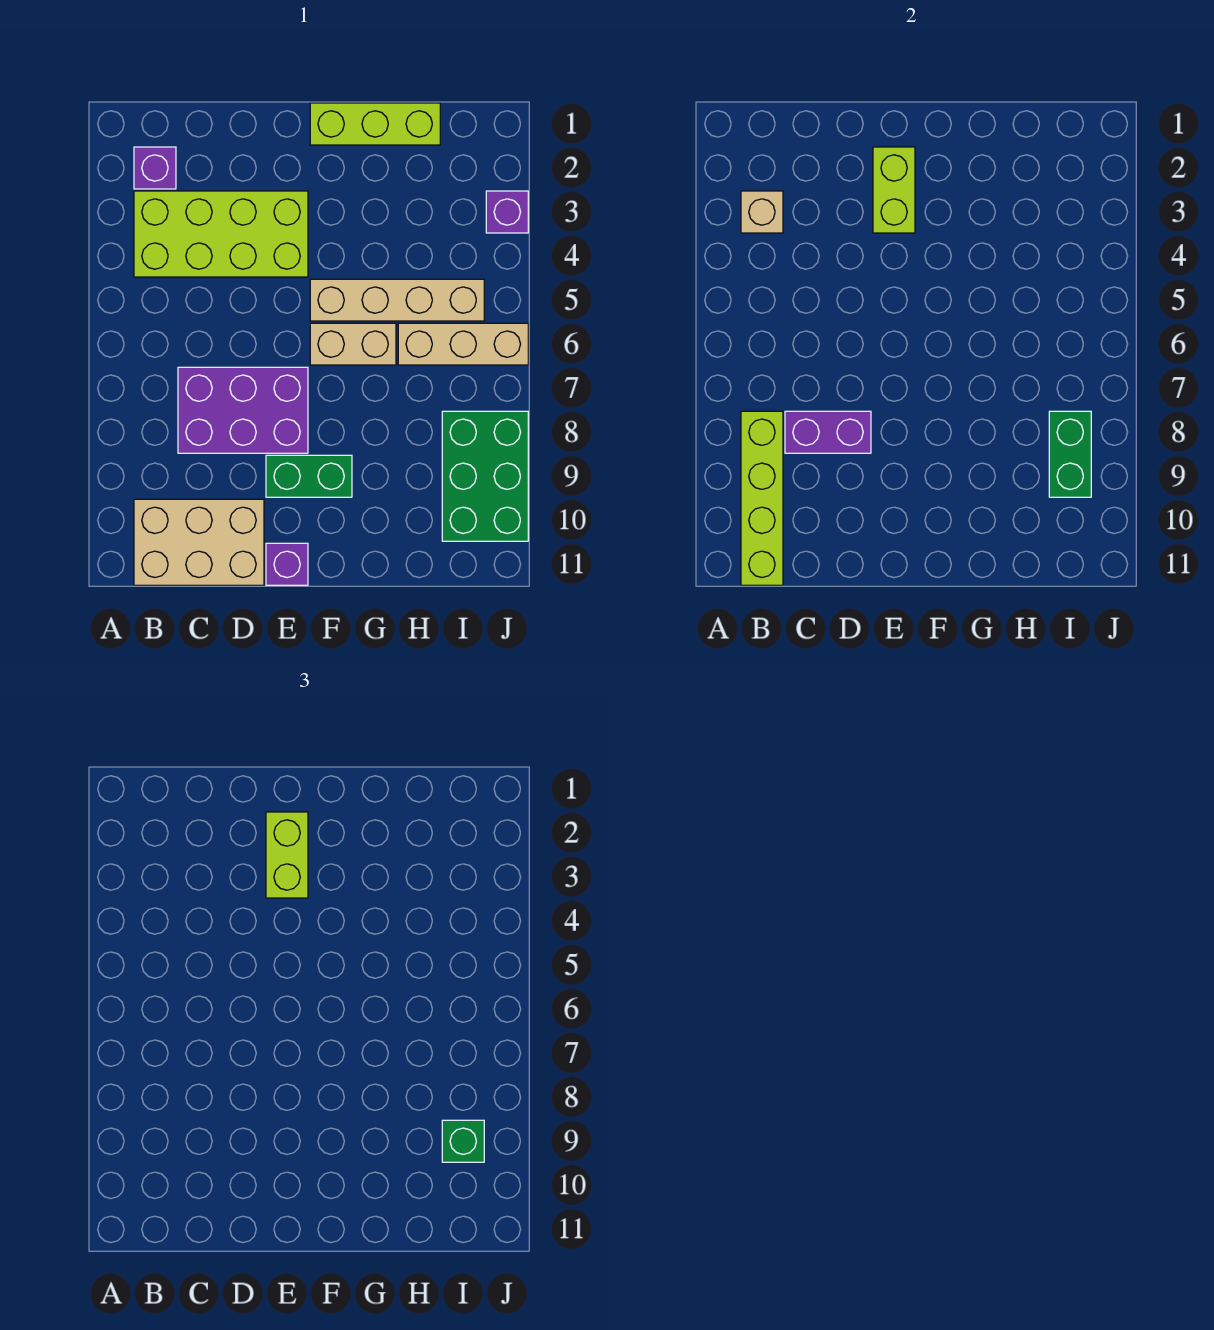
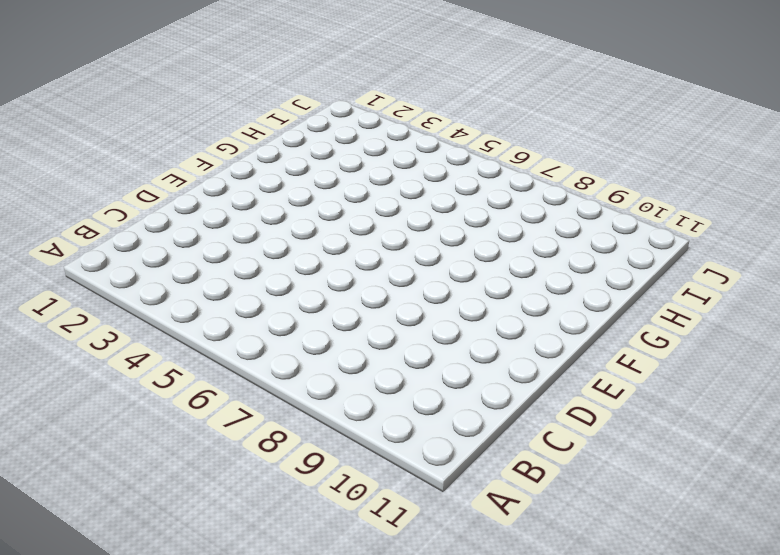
none -> purple 1x1 brick [134,147,176,189]
none -> lime 2x4 brick [134,191,308,277]
none -> tan 2x3 brick [134,499,264,585]

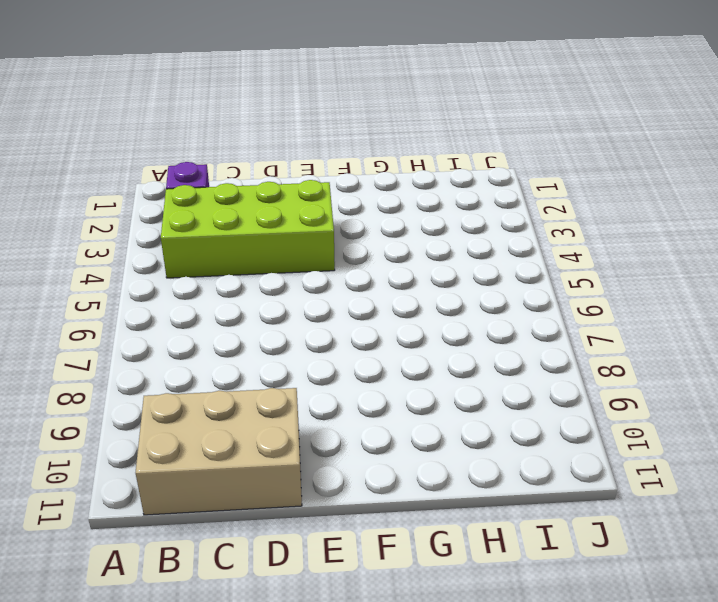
none -> purple 2x3 brick [178,367,308,453]
none -> green 1x2 brick [266,455,352,497]
none -> purple 1x1 brick [266,543,308,585]

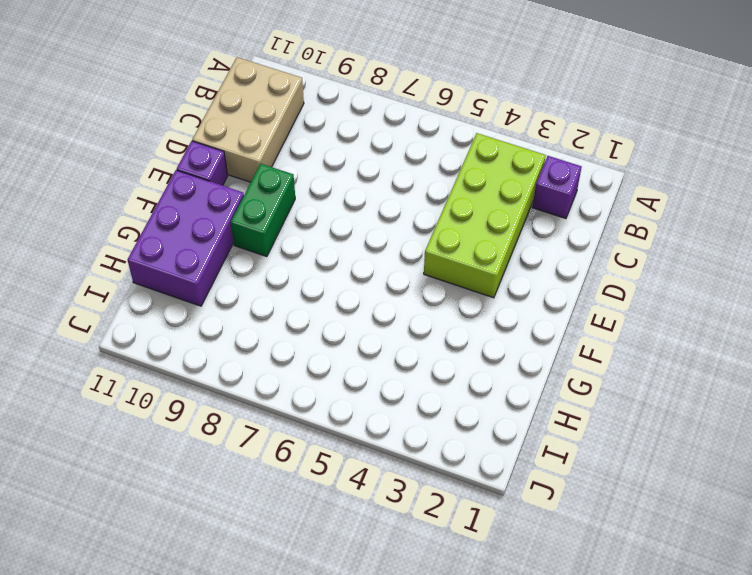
purple 2x3 brick [128,170,244,306] -> purple 2x3 brick moved to [178,367,308,453]
none -> lime 1x3 brick [310,103,440,145]
none -> tan 1x4 brick [310,279,484,321]
none -> tan 1x2 brick [310,323,396,365]

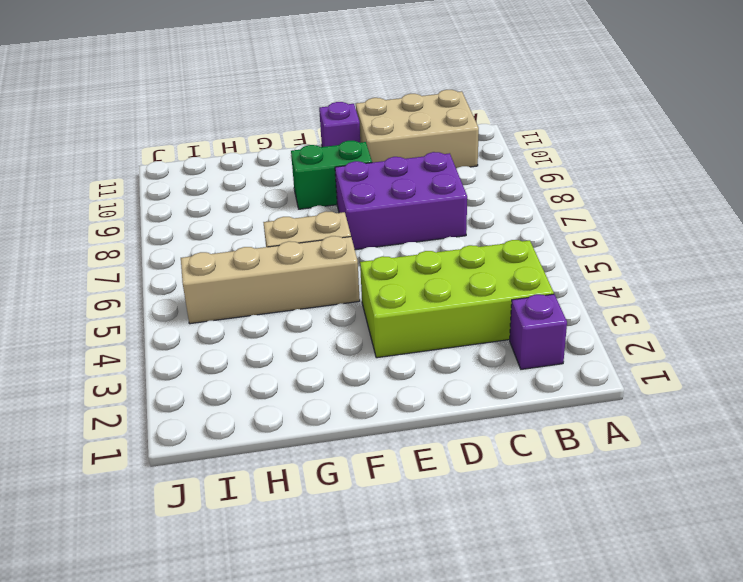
none -> lime 1x3 brick [310,103,440,145]
none -> tan 1x3 brick [398,323,528,365]
none -> green 2x3 brick [442,411,528,541]

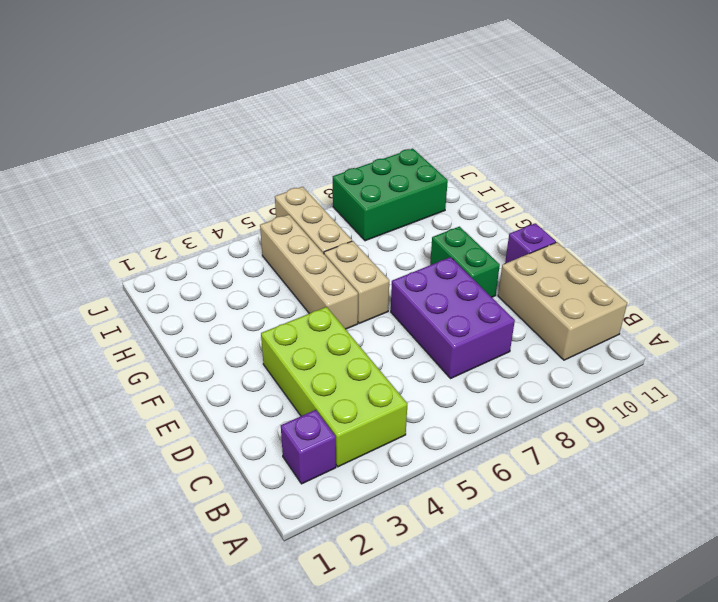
none -> lime 1x3 brick [310,103,440,145]
none -> purple 1x1 brick [486,191,528,233]
none -> tan 1x1 brick [741,191,783,233]

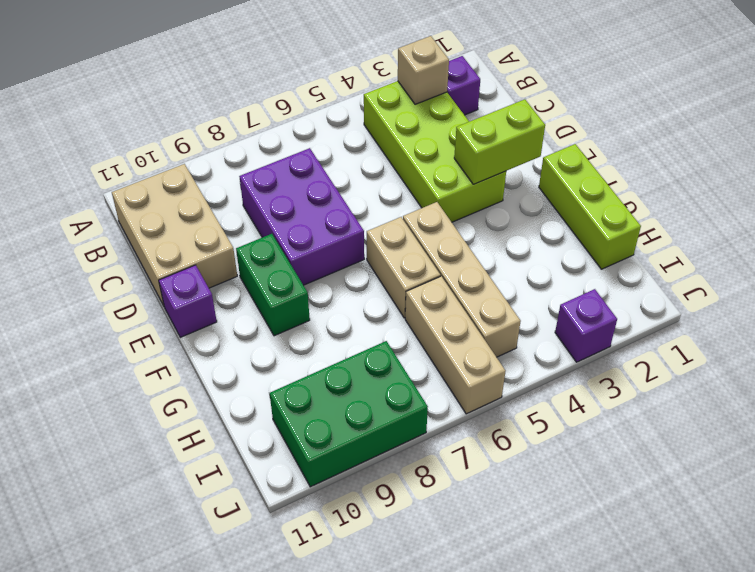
none -> lime 1x4 brick [741,411,783,585]
none -> purple 1x2 brick [785,411,871,453]
none -> green 1x2 brick [1049,411,1091,497]

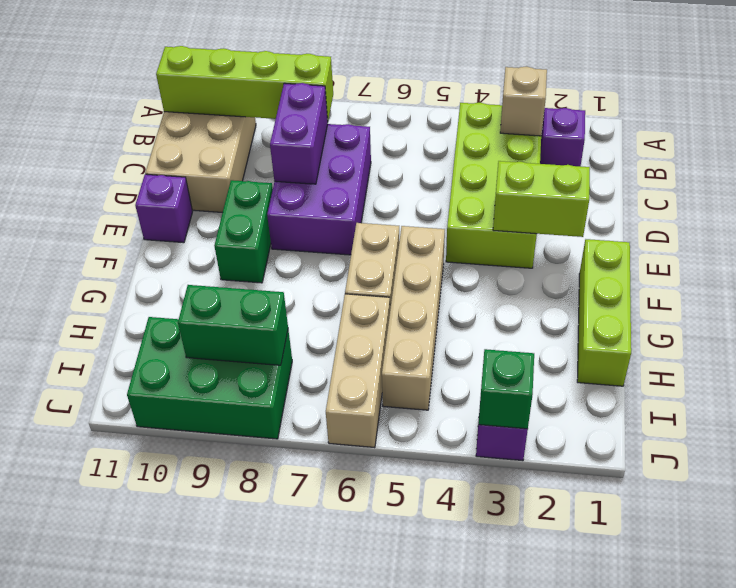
green 1x1 brick [479,349,534,429] -> green 1x1 brick moved to [442,1120,484,1162]
none -> lime 1x2 brick [266,812,308,898]

